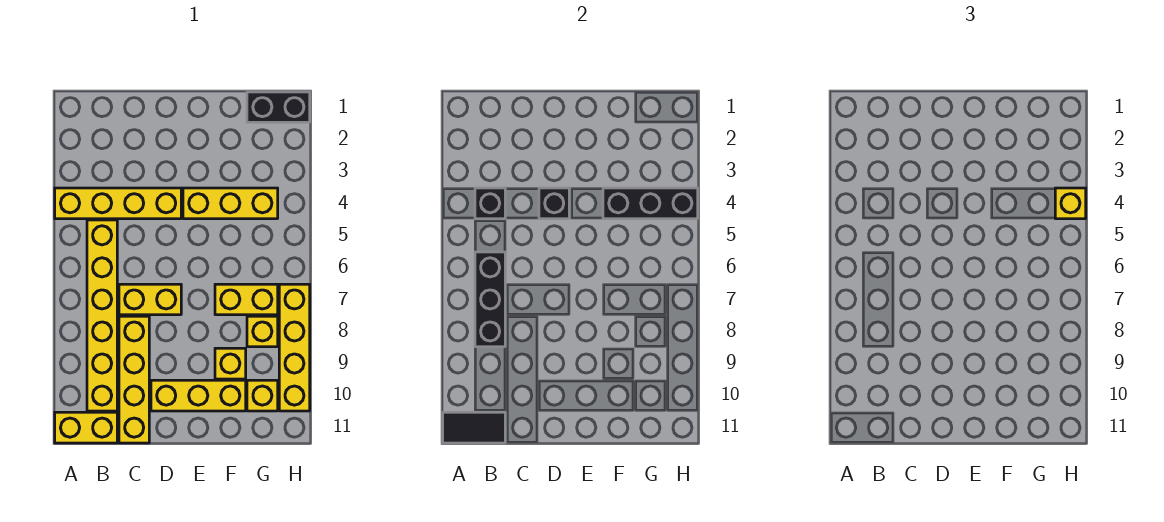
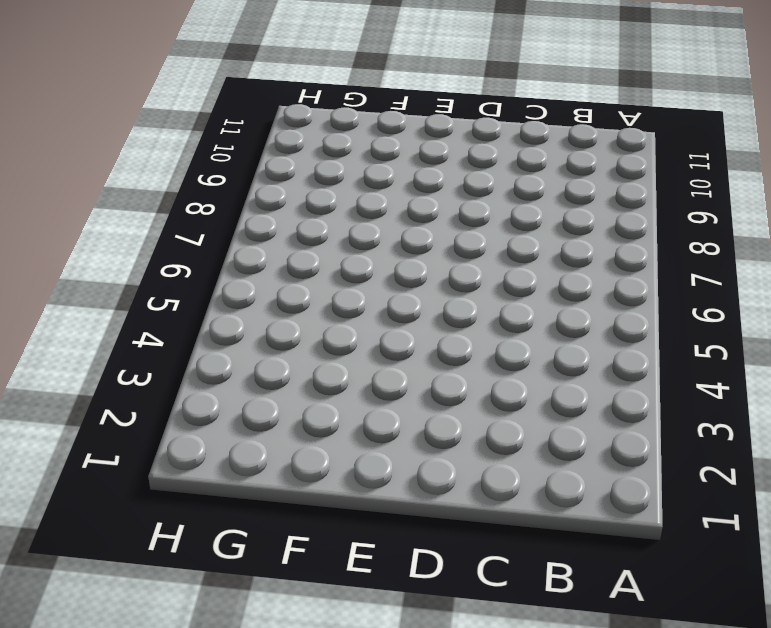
none -> yellow 1x4 brick [55,188,181,219]
none -> yellow 1x2 brick [55,412,117,443]
none -> yellow 1x6 brick [87,220,117,411]

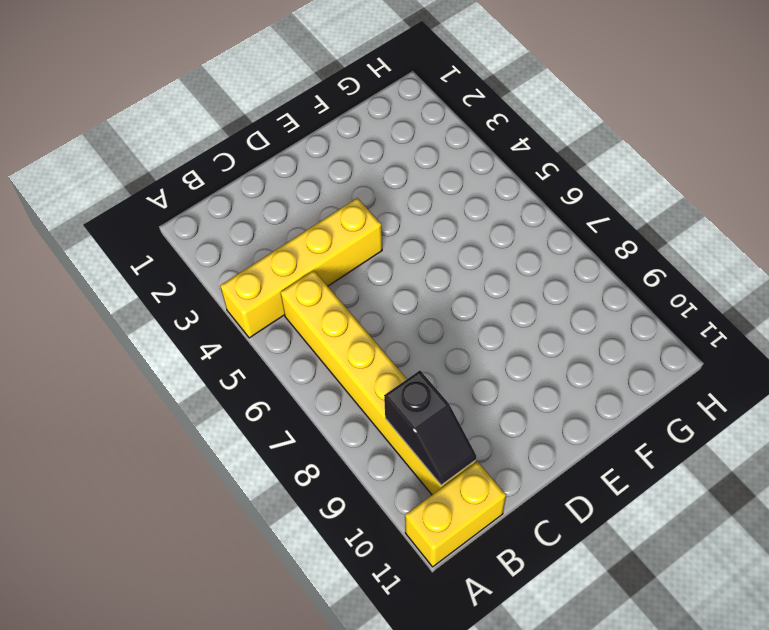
black 1x2 slope [384,370,477,485] -> none
none -> yellow 1x2 brick [119,284,181,315]
none -> yellow 1x4 brick [119,316,149,443]
none -> yellow 1x3 brick [151,380,246,411]

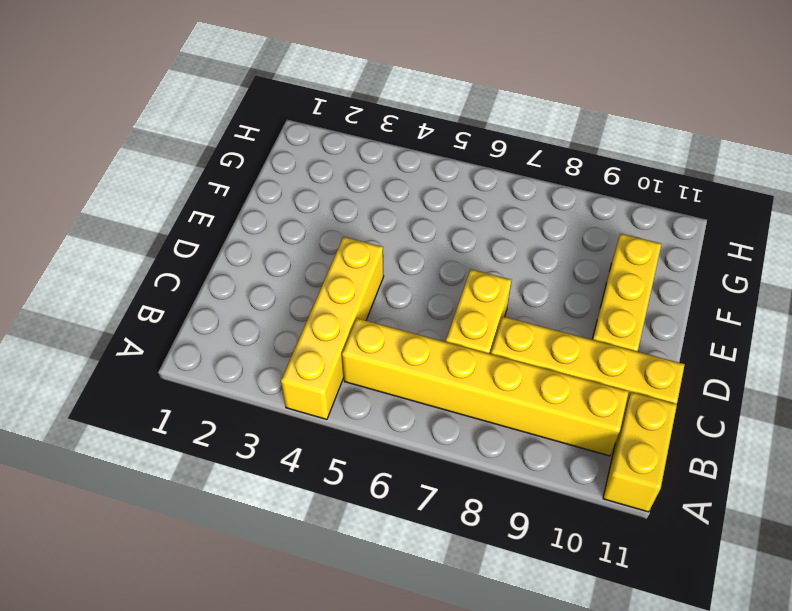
none -> yellow 1x3 brick [183,188,278,219]
none -> yellow 1x2 brick [215,284,278,315]
none -> yellow 1x1 brick [215,348,246,379]

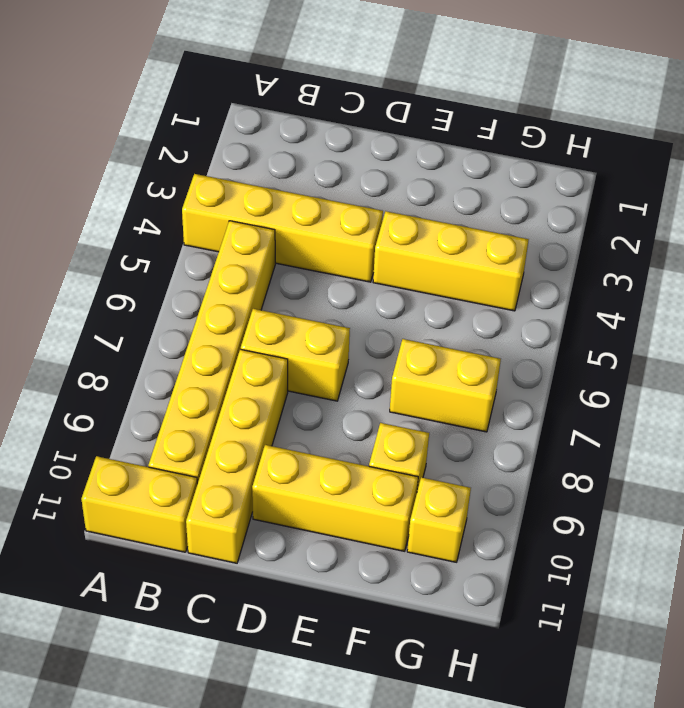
none -> black 1x2 brick [247,92,310,122]
none -> yellow 1x1 brick [247,316,278,347]
none -> yellow 1x4 brick [279,284,310,411]

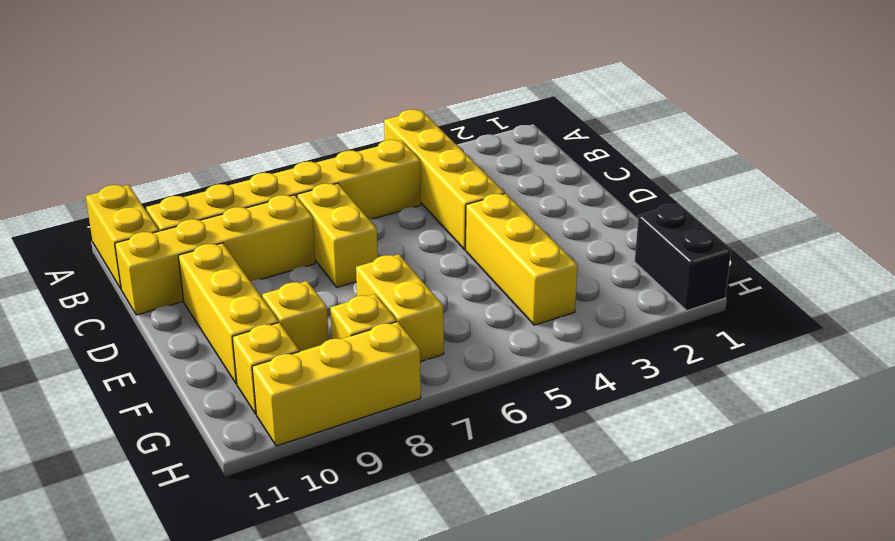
yellow 1x3 brick [252,322,421,446] -> yellow 1x4 brick [279,284,310,411]
none -> black 1x2 tile [443,412,505,443]
none -> black 1x1 brick [475,188,505,219]
none -> black 1x3 brick [475,252,505,347]

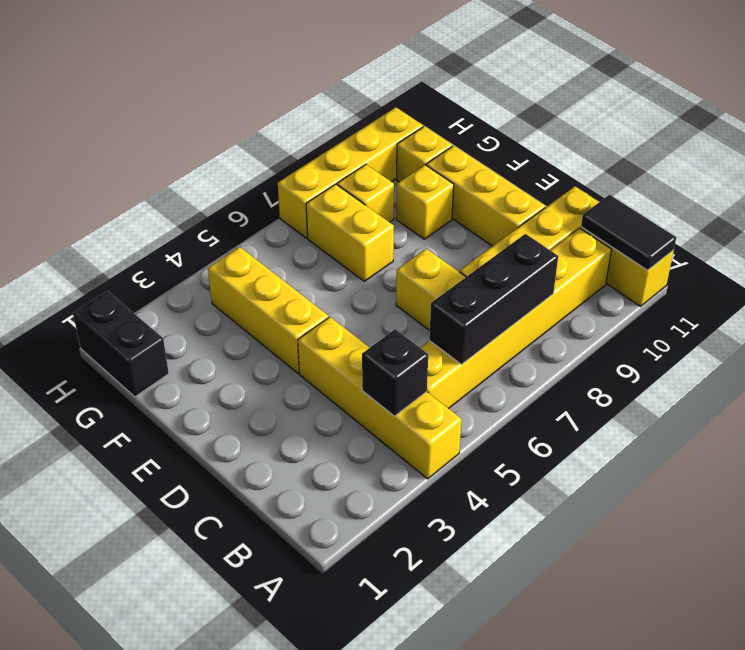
none -> black 1x1 brick [539,188,569,219]
none -> black 1x3 brick [603,188,698,219]
none -> yellow 1x1 brick [1055,188,1086,219]

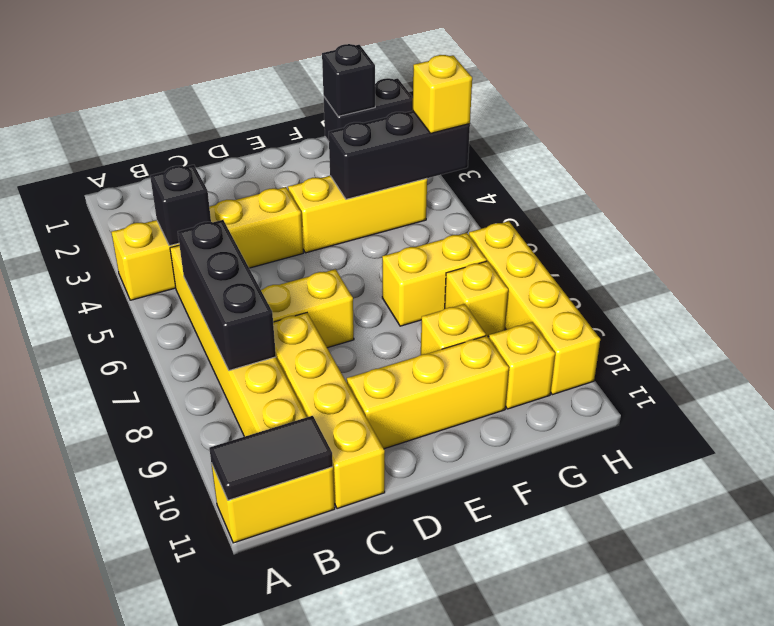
black 1x1 brick [322,44,375,116] -> black 1x1 brick moved to [539,188,569,219]

